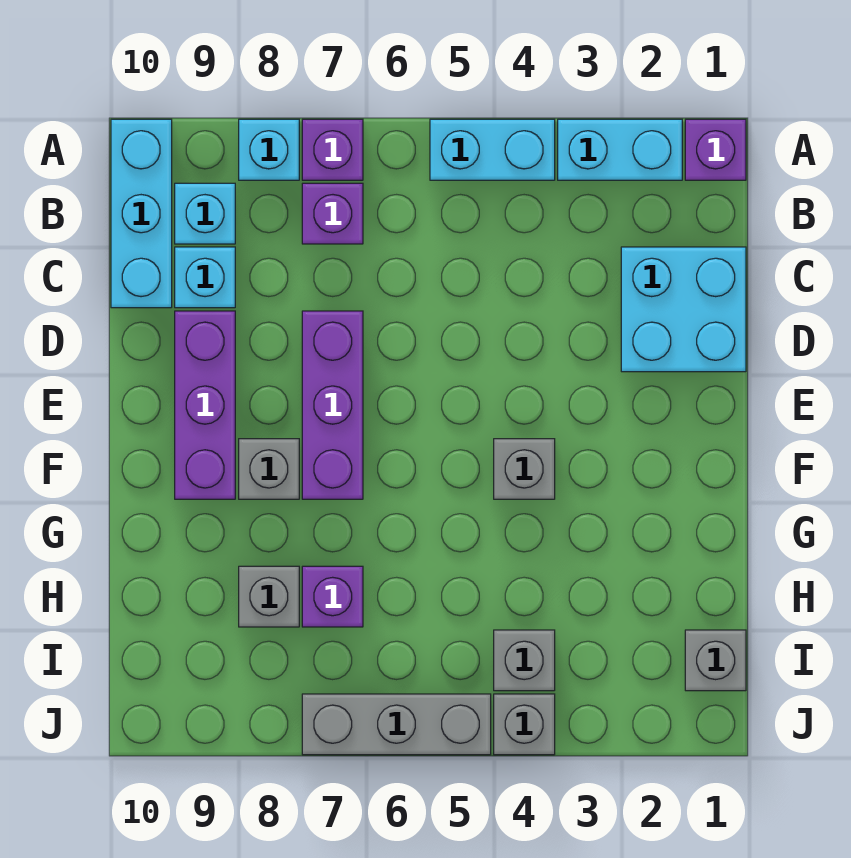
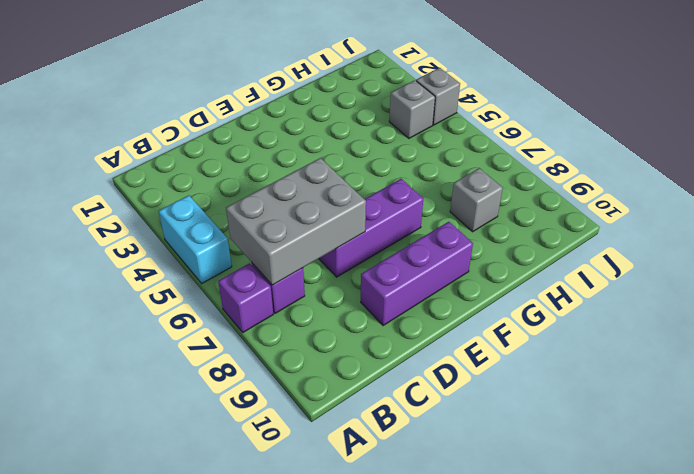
grey 2x3 brick [226,158,366,285] -> none
none -> purple 1x1 brick [685,119,746,180]
none -> cyan 1x2 brick [558,119,682,180]
none -> cyan 1x1 brick [239,119,299,180]

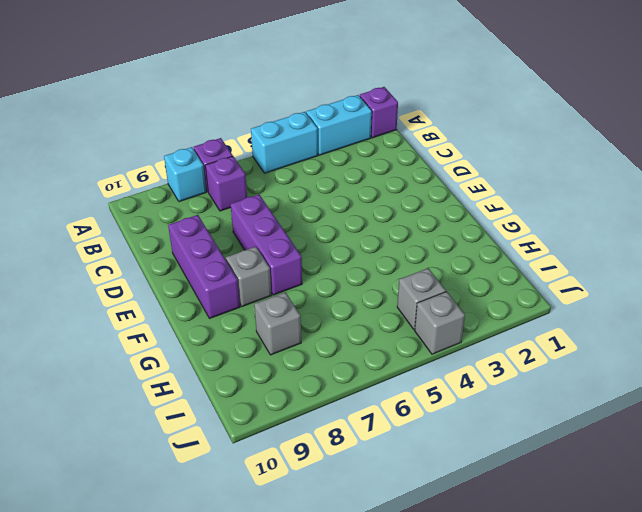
none -> cyan 1x3 brick [111,119,172,308]
none -> cyan 1x1 brick [175,183,235,244]
none -> cyan 2x2 brick [621,247,746,372]

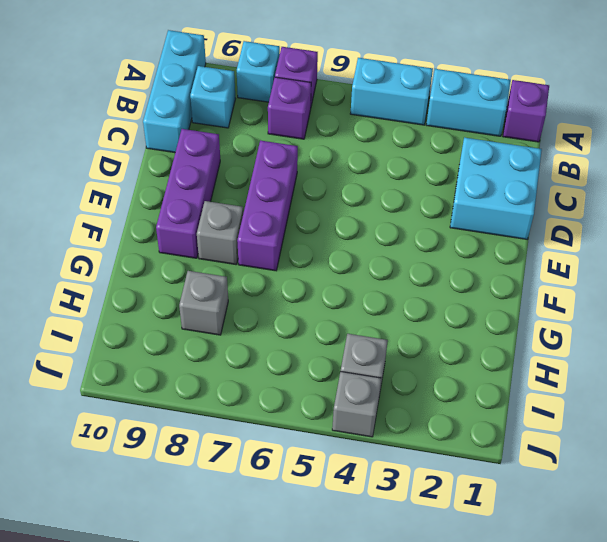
none -> cyan 1x1 brick [175,247,235,308]
none -> grey 1x1 brick [494,439,555,499]
none -> purple 1x1 brick [302,566,363,627]

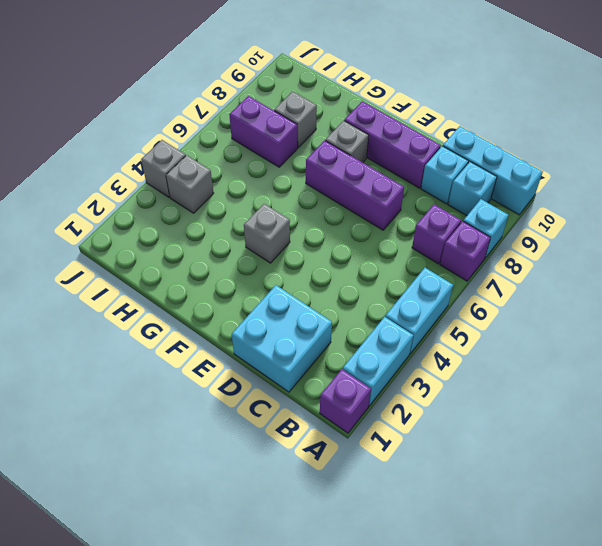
purple 1x2 brick [229,96,298,167] -> purple 1x1 brick [302,566,363,627]
none -> grey 1x1 brick [685,630,746,691]
none -> grey 1x3 brick [302,694,491,755]

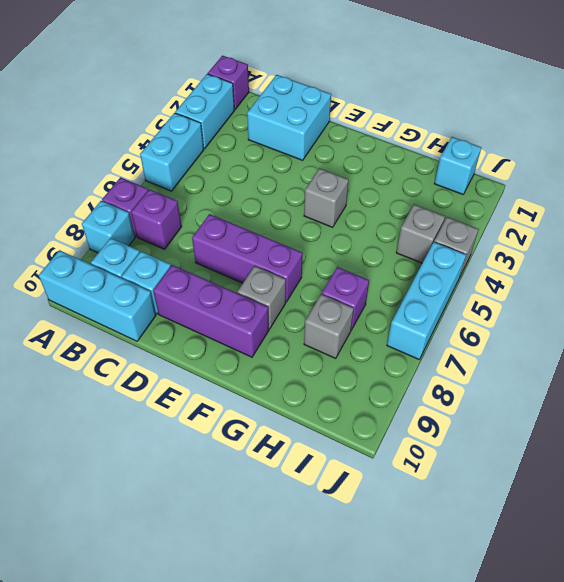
cyan 1x1 brick [434,137,481,194] -> grey 1x1 brick [685,630,746,691]
cyan 1x3 brick [387,242,466,359] -> grey 1x3 brick [302,694,491,755]

